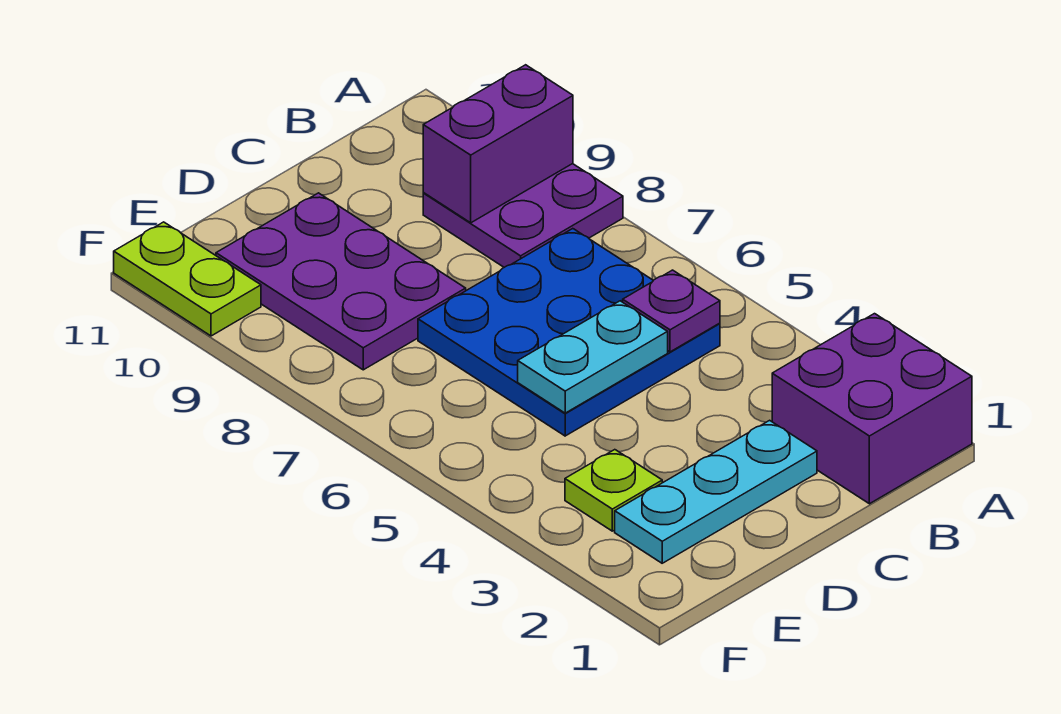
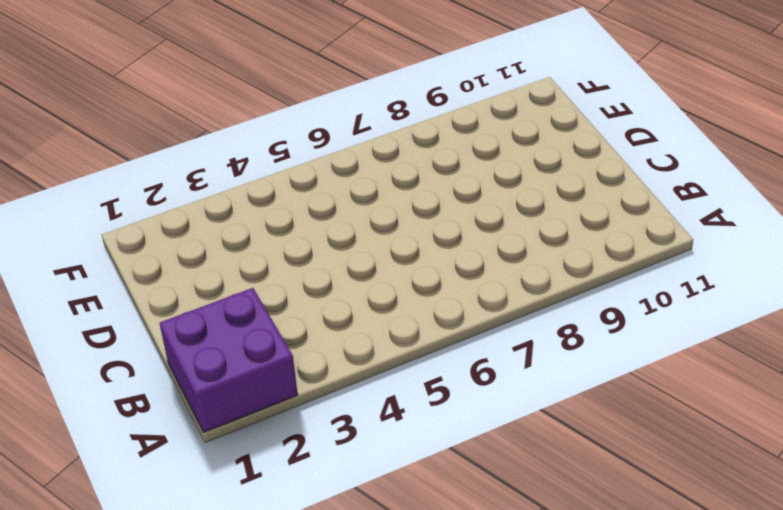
none -> purple 2x2 plate [423,164,623,267]
none -> blue 3x3 plate [418,229,720,436]

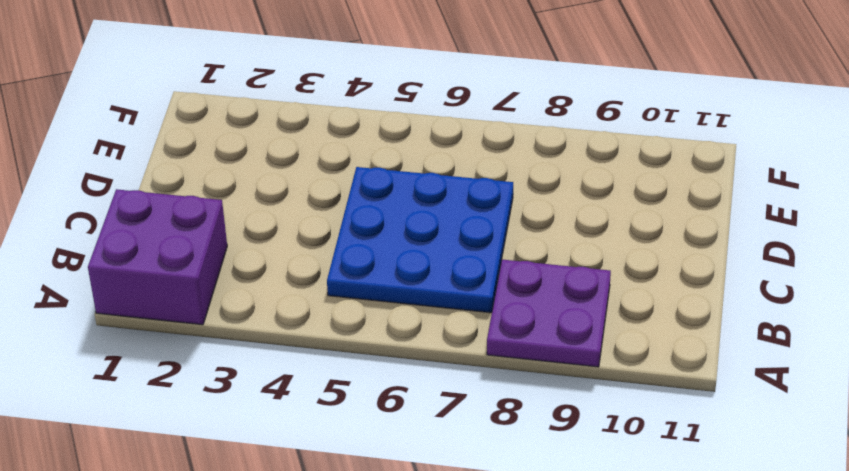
none -> cyan 1x3 plate [615,420,817,563]
none -> purple 2x3 plate [216,193,466,370]

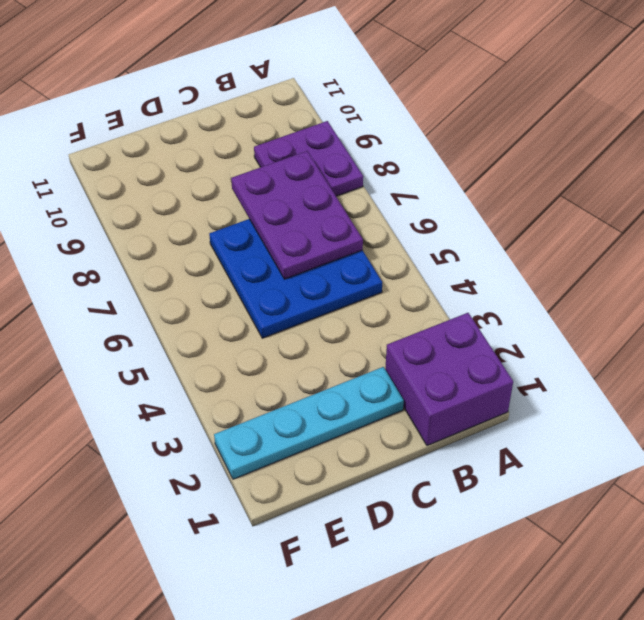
purple 2x3 plate [231,151,363,279] -> purple 2x3 plate moved to [216,193,466,370]
cyan 1x4 plate [214,367,404,479] -> cyan 1x3 plate [615,420,817,563]
none -> lime 1x1 plate [565,450,662,531]
none -> lime 1x2 plate [114,222,261,336]

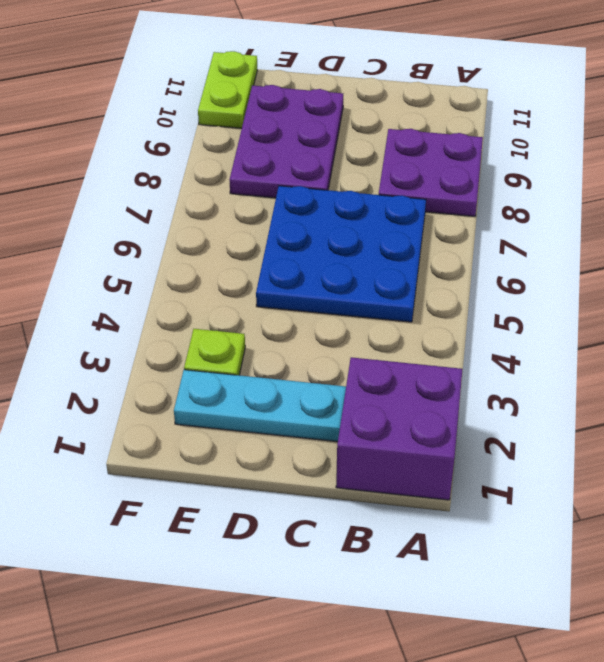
none -> purple 1x2 brick [423,65,573,223]
none -> purple 1x1 plate [623,270,720,352]

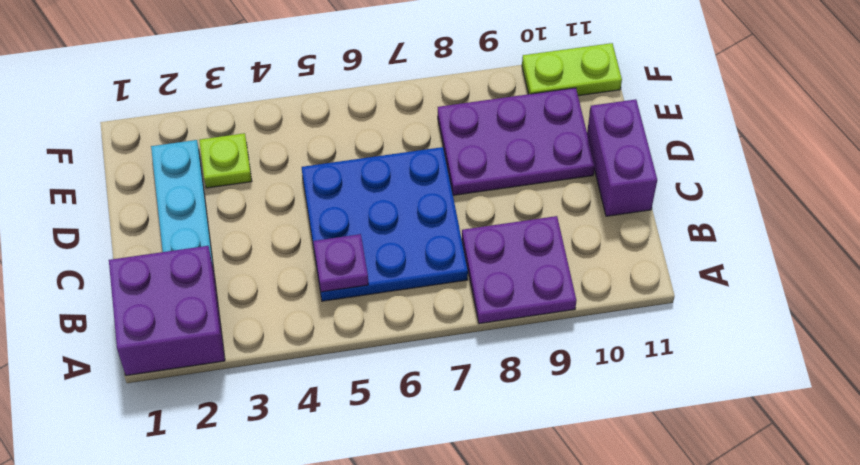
purple 1x2 brick [587,99,657,216] -> purple 1x2 brick moved to [423,65,573,223]
none -> cyan 1x2 plate [518,301,668,413]

